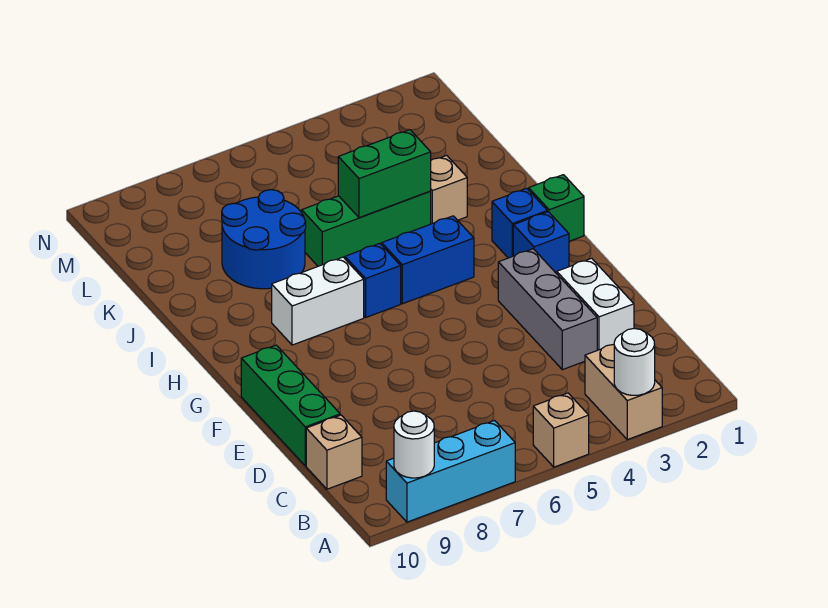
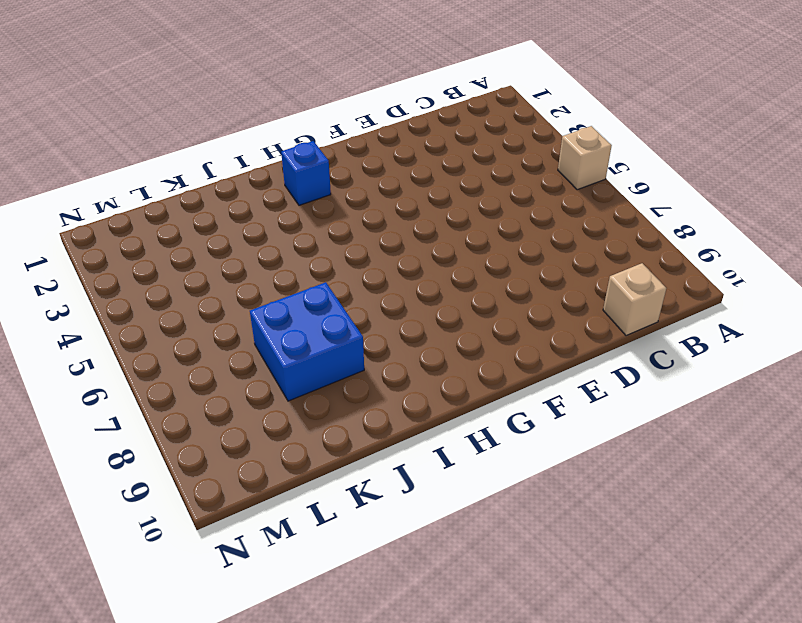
blue 2x2 brick [250,282,364,401] -> blue 2x2 round brick [222,190,306,289]
none -> tan 1x2 brick [585,345,662,440]
none -> cyan 1x3 brick [386,421,515,522]
none -> white 1x2 brick [557,258,634,350]

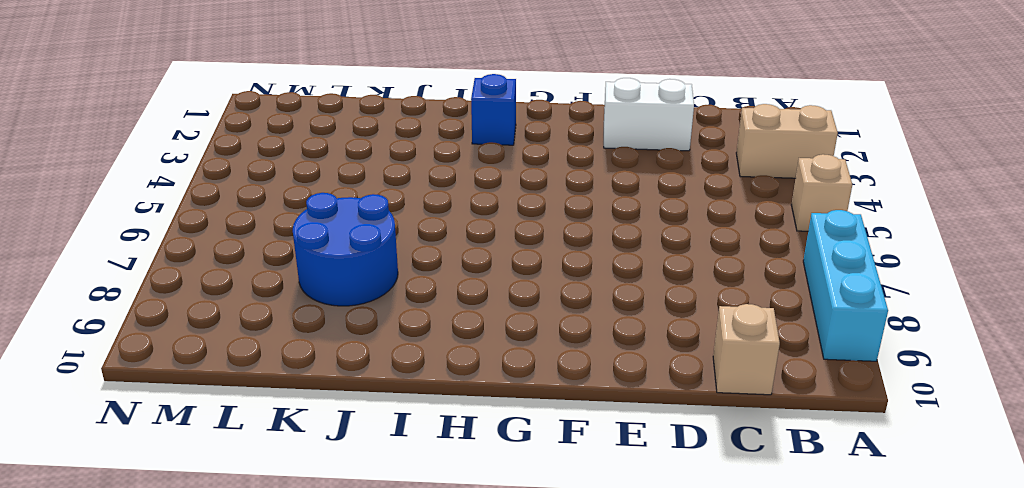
none -> grey 1x3 brick [498,249,597,370]
none -> green 1x3 brick [241,345,340,466]
none -> blue 1x1 brick [513,212,569,274]

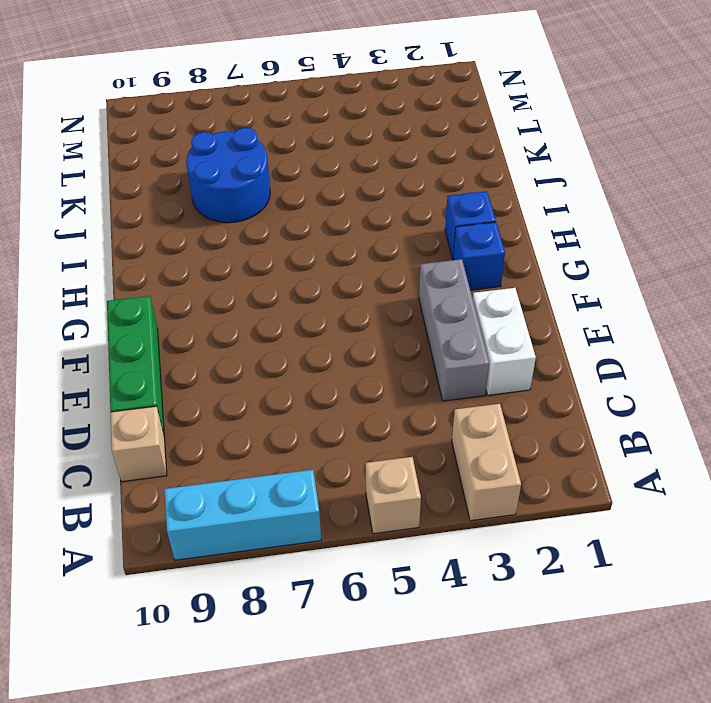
none -> green 1x1 brick [529,175,584,241]
none -> blue 1x2 brick [382,216,474,304]
none -> blue 1x1 brick [345,243,401,317]

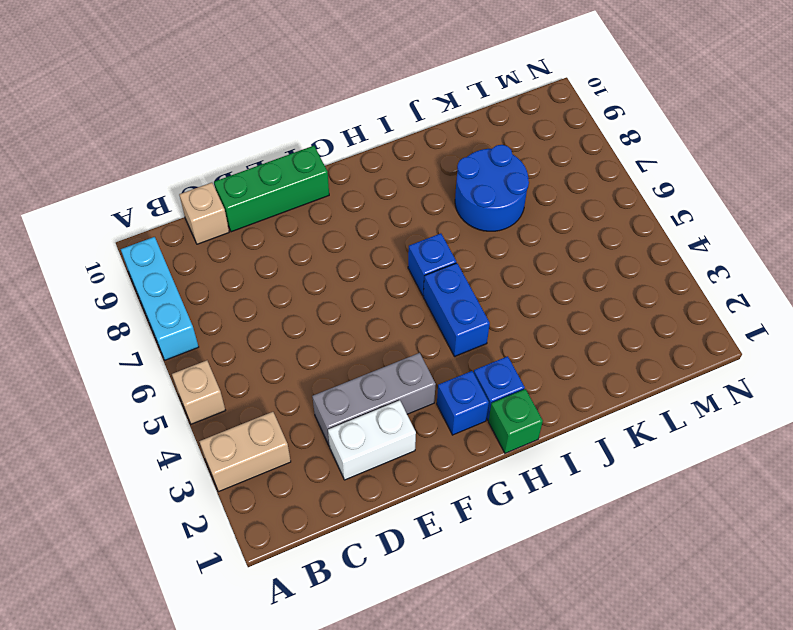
none -> white 1x2 brick [272,257,364,345]
none -> tan 1x1 brick [431,155,467,224]
none -> green 1x3 brick [302,191,431,266]

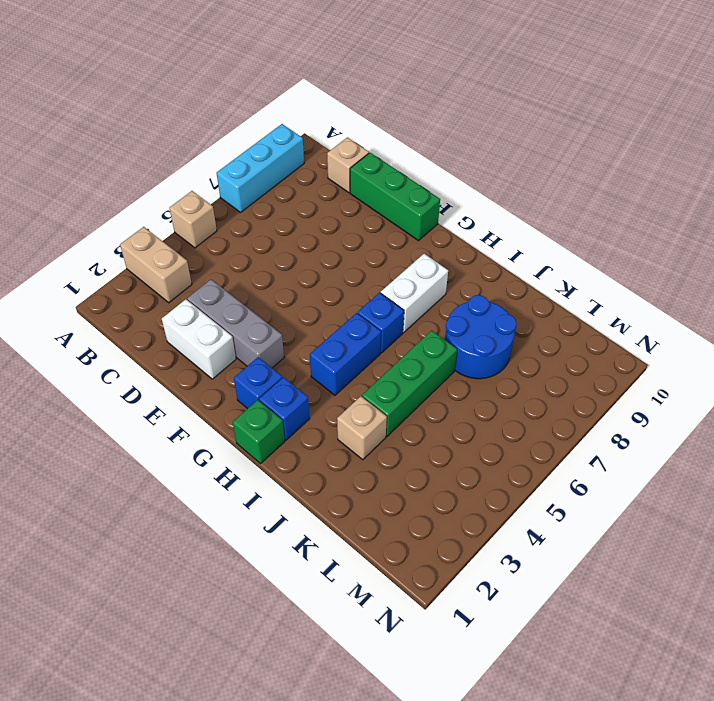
none -> white 1x1 round brick [614,328,655,395]
none -> white 1x1 round brick [394,411,434,478]
none -> green 1x2 brick [338,130,431,218]

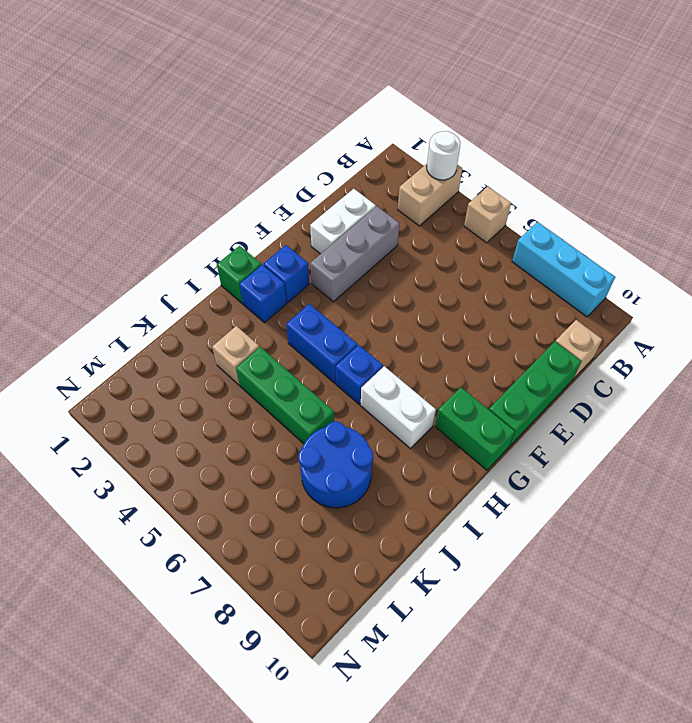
green 1x2 brick [435,387,515,470] -> green 1x2 brick moved to [338,130,431,218]
none -> white 1x1 round brick [394,411,434,478]

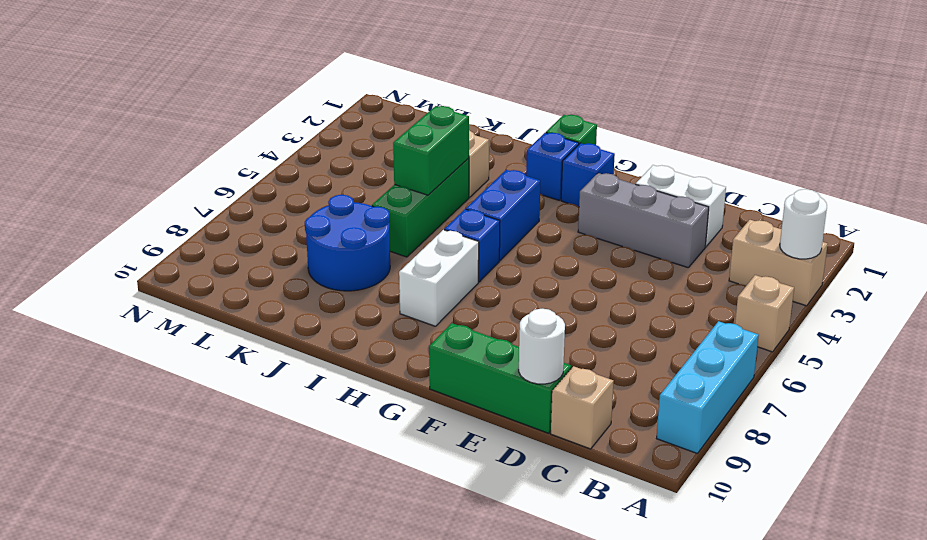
white 1x1 round brick [519,309,565,384] -> white 1x1 round brick moved to [394,411,434,478]

